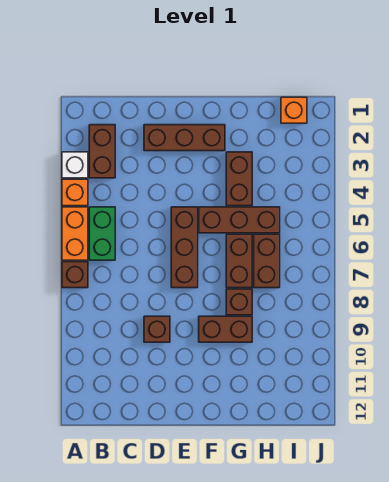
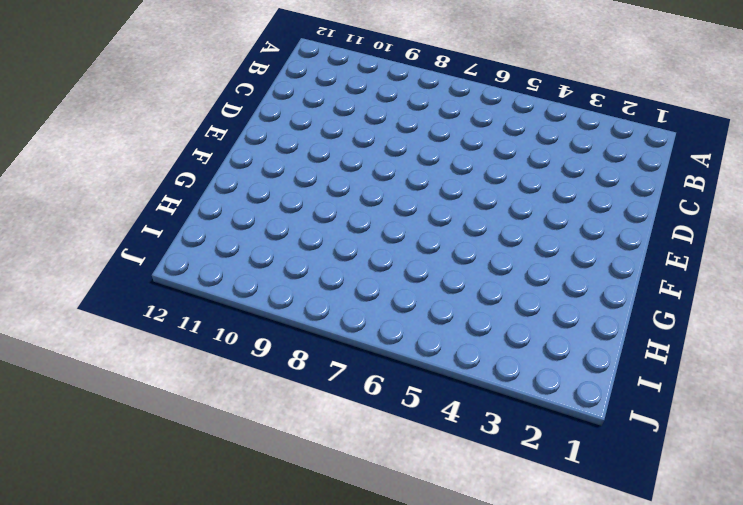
none -> white 1x1 brick [62,152,88,178]
none -> orange 1x1 brick [62,179,88,206]
none -> orange 1x2 brick [62,207,88,260]

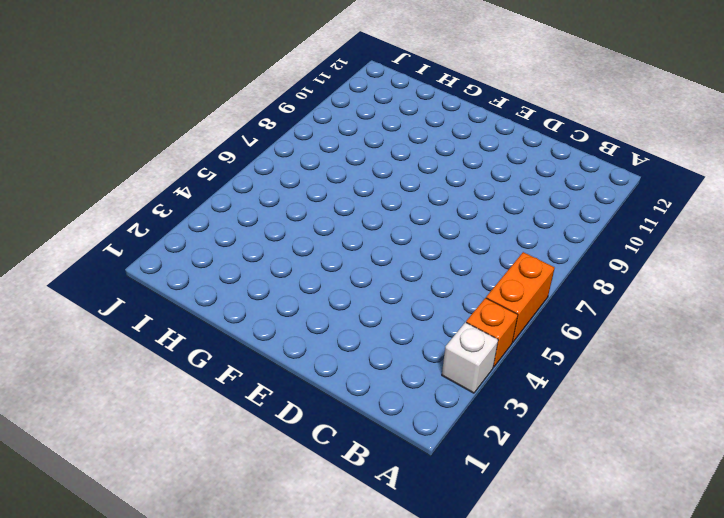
none -> brown 1x1 brick [62,262,88,288]
none -> brown 1x2 brick [89,125,115,178]
none -> green 1x2 brick [89,207,115,260]

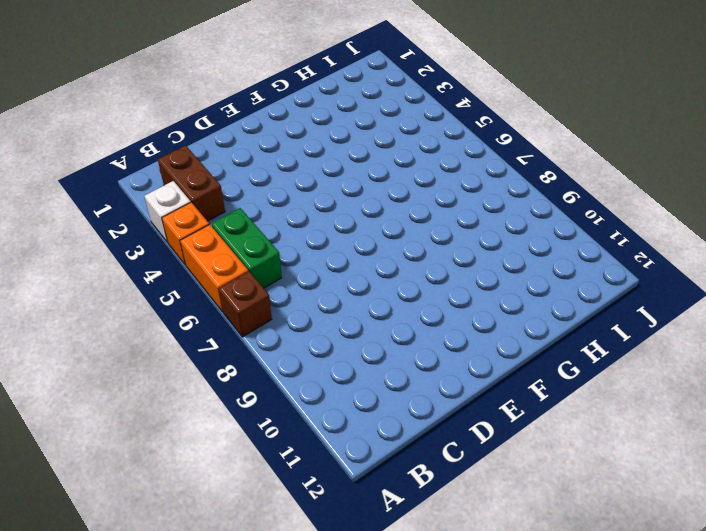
none -> brown 1x3 brick [144,125,225,151]
none -> brown 1x1 brick [144,316,170,342]
none -> brown 1x3 brick [171,207,198,288]

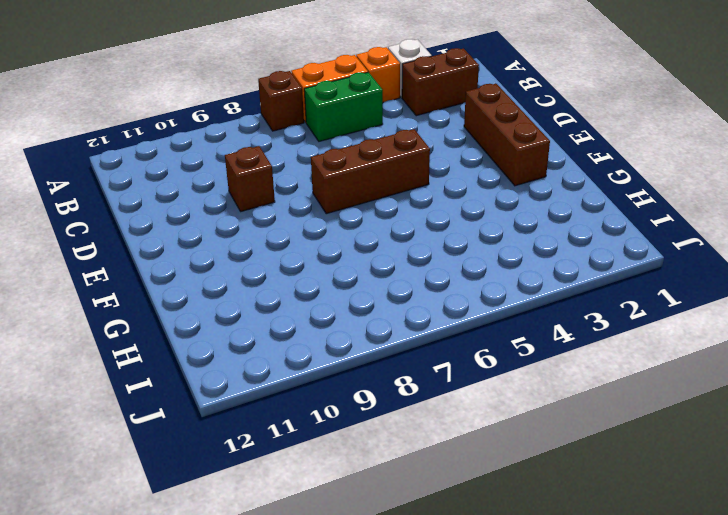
none -> brown 1x3 brick [199,207,280,233]
none -> brown 1x2 brick [199,316,252,342]
none -> brown 1x2 brick [226,152,252,206]

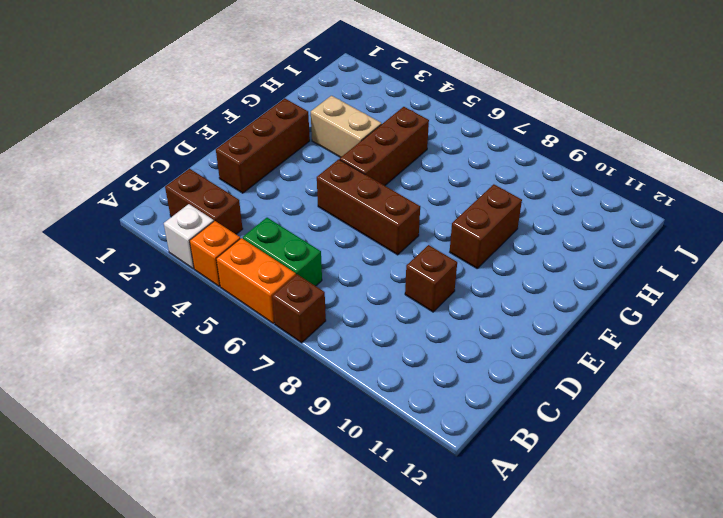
tan 1x2 brick [311,96,381,157] -> brown 1x2 brick [226,152,252,206]
none -> brown 1x2 brick [226,234,252,288]
none -> brown 1x1 brick [226,289,252,315]
none -> brown 1x2 brick [254,234,280,288]

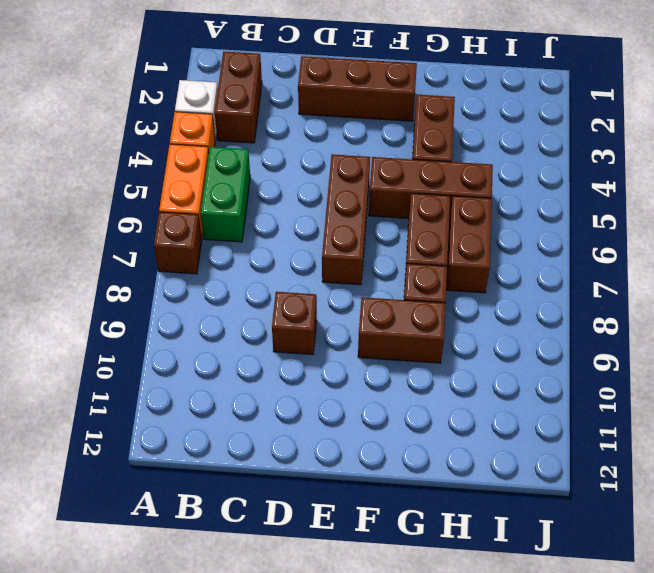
none -> orange 1x1 brick [281,97,307,123]

